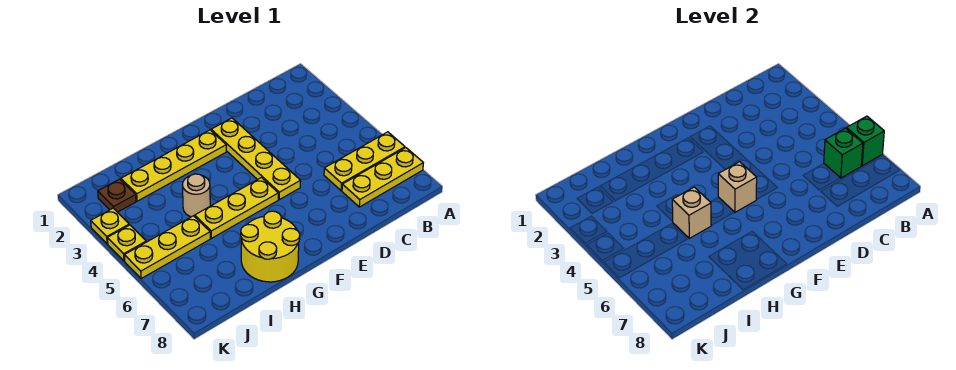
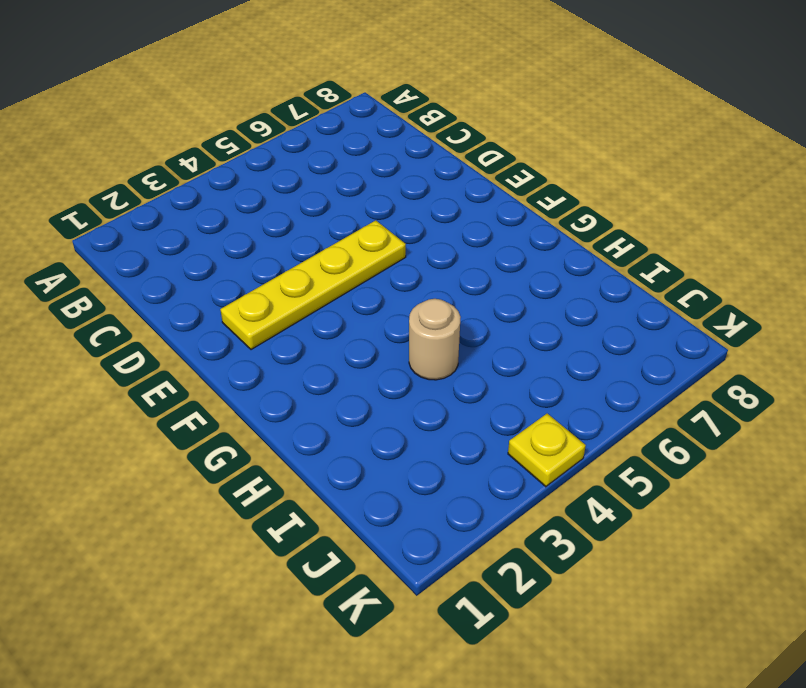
none -> yellow 1x3 plate [324,132,405,191]
none -> yellow 1x3 plate [342,148,423,207]
none -> yellow 1x4 plate [121,130,226,201]

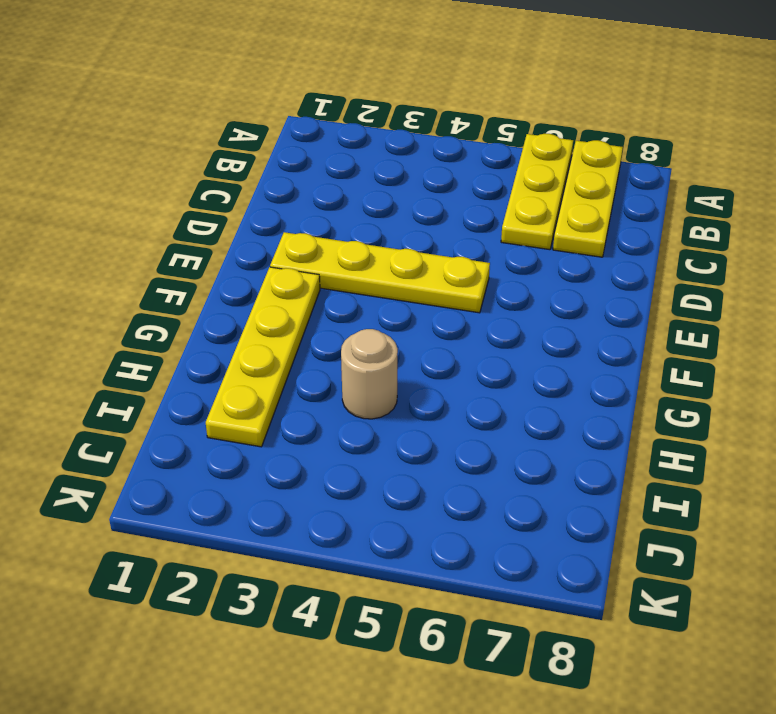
none -> yellow 1x3 plate [195,178,278,238]
none -> yellow 2x2 round brick [241,211,300,282]
none -> yellow 1x3 plate [124,216,210,279]

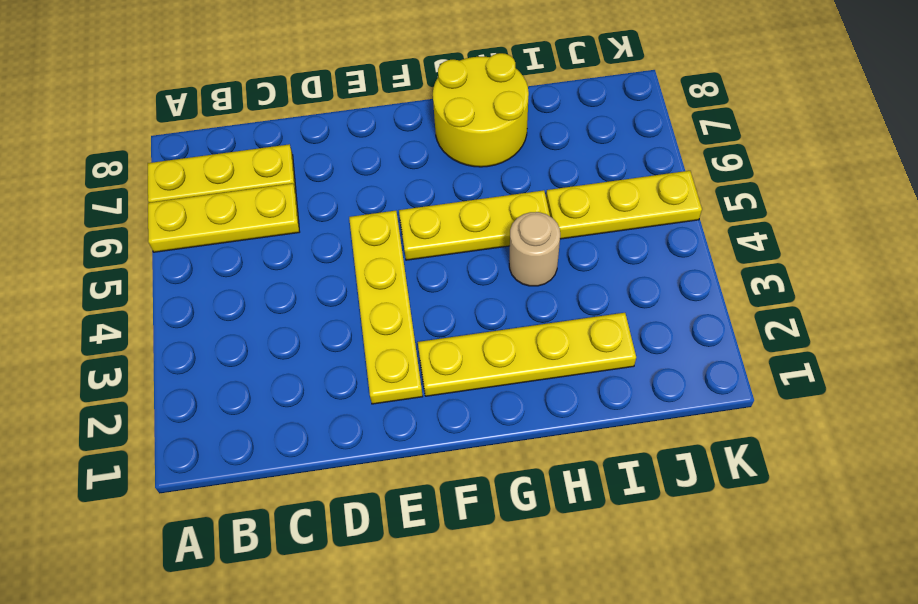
none -> brown 1x1 plate [98,179,136,212]
none -> yellow 1x1 plate [91,208,129,244]
none -> yellow 1x1 plate [107,225,146,261]

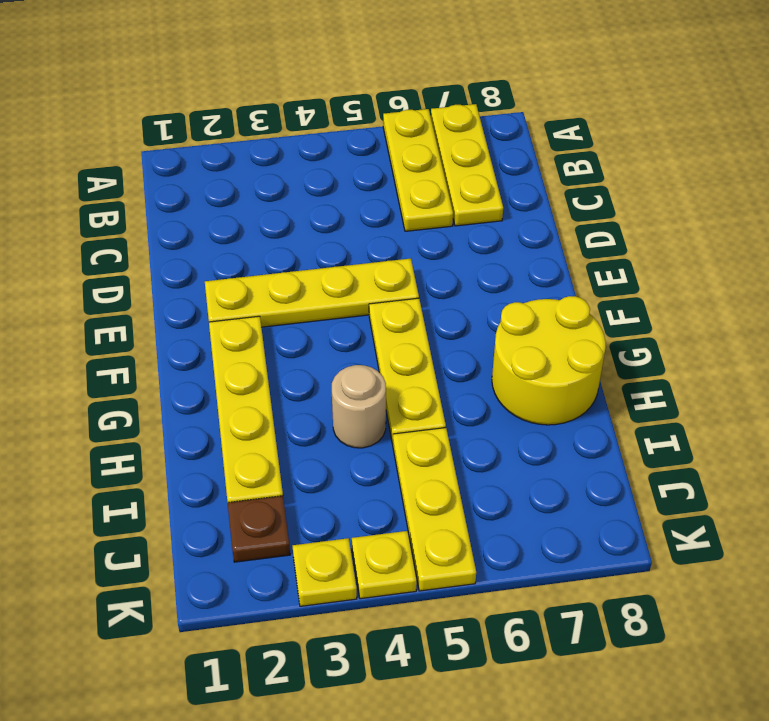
none -> green 1x1 brick [847,116,884,166]
none -> green 1x1 brick [824,128,863,178]
none -> tan 1x1 brick [718,162,757,212]

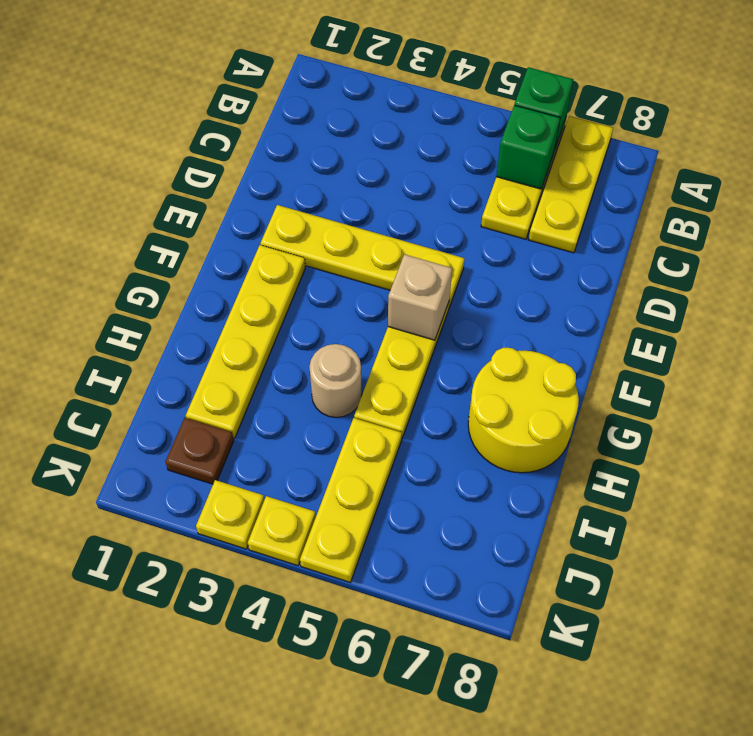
none -> tan 1x1 brick [672,187,711,238]

